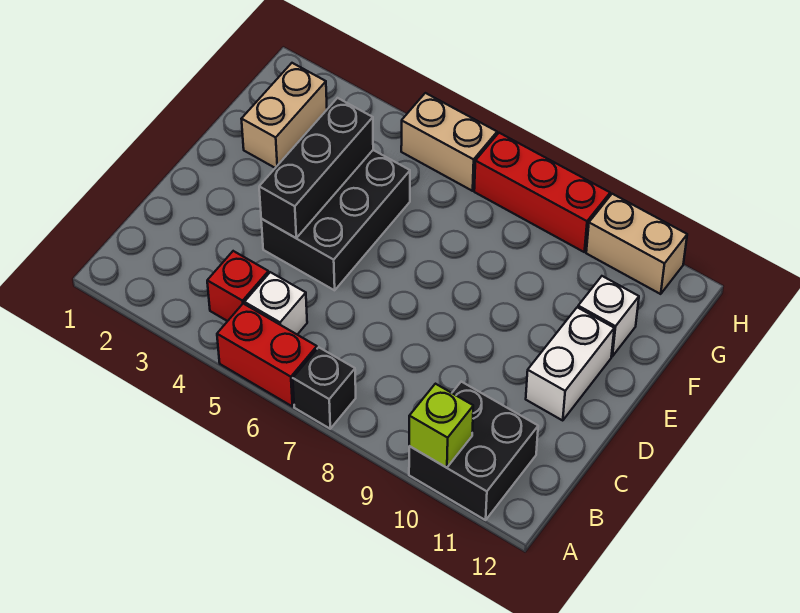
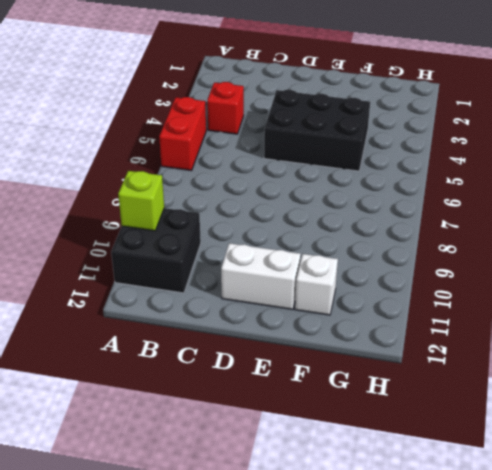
none -> black 1x1 brick [293,347,356,429]
none -> white 1x1 brick [244,272,307,335]
none -> tan 1x2 brick [242,63,327,168]

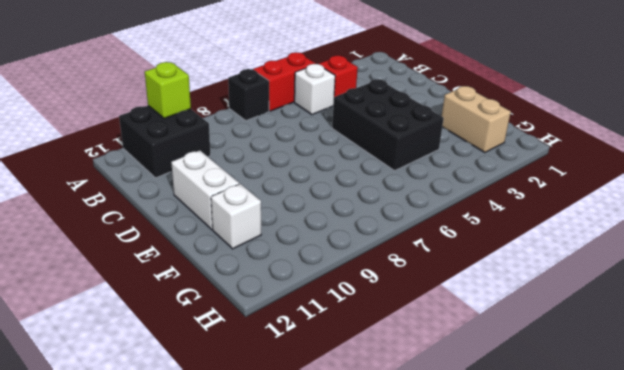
none -> tan 1x2 brick [401,93,497,191]
none -> red 1x3 brick [474,133,610,252]
none -> tan 1x2 brick [586,194,687,294]

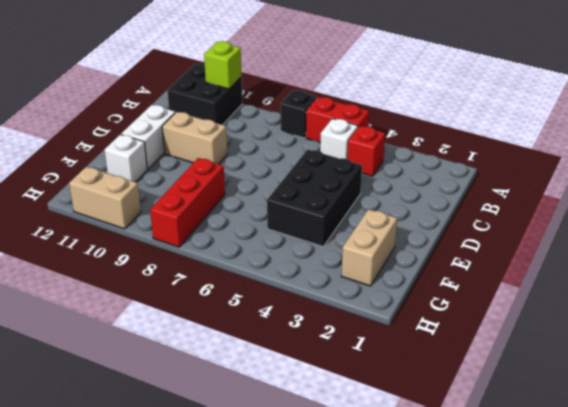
tan 1x2 brick [162,112,227,164] -> tan 1x2 brick moved to [401,93,497,191]
red 1x3 brick [150,158,225,247] -> red 1x3 brick turned to [474,133,610,252]
none -> black 1x3 brick [259,98,373,238]

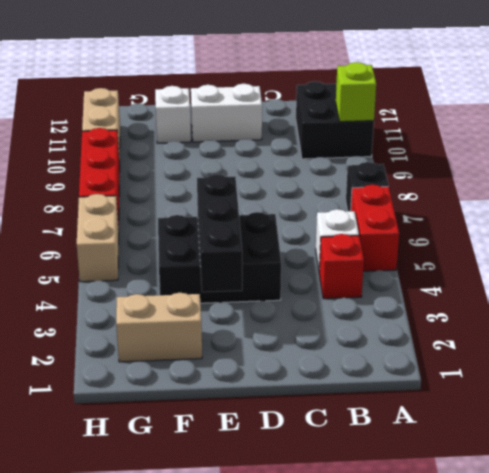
black 1x3 brick [197,174,242,292] -> black 1x3 brick turned to [259,98,373,238]

